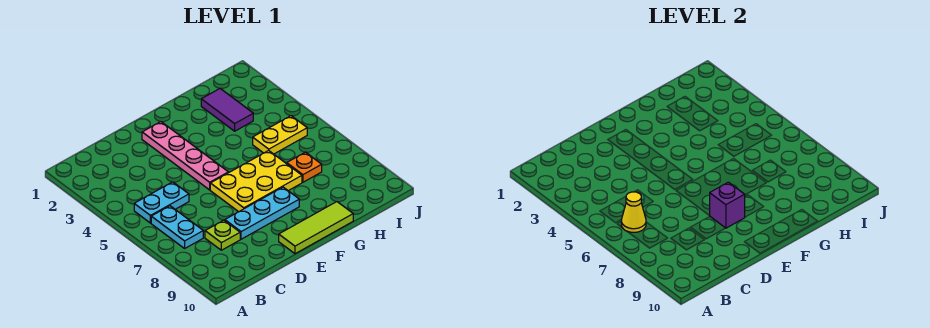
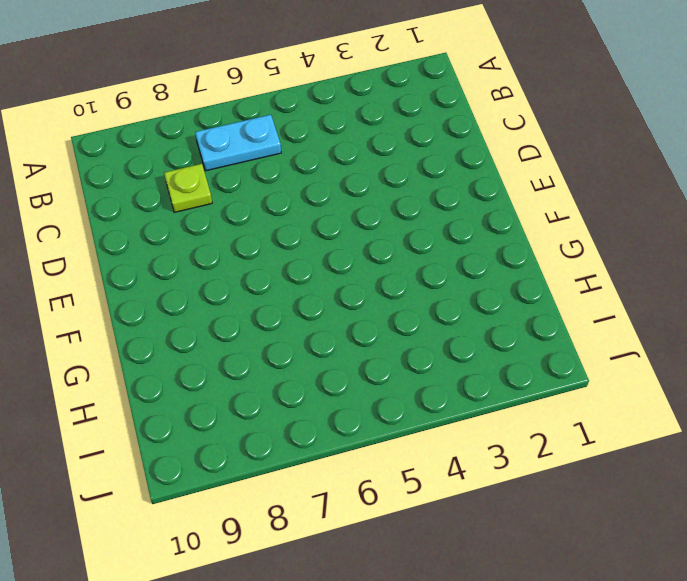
none -> cyan 1x2 plate [134,182,189,223]
none -> cyan 1x3 plate [225,187,299,239]
none -> pink 1x4 plate [142,122,228,190]

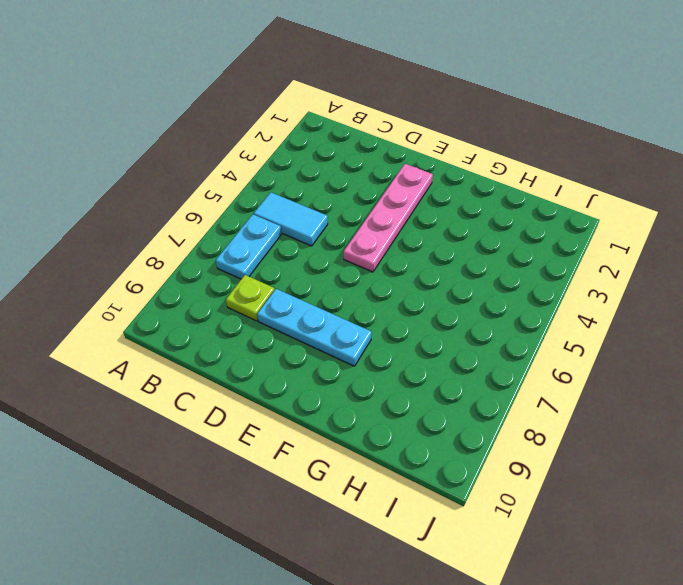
cyan 1x2 tile [254,192,328,246] -> cyan 1x2 plate [134,182,189,223]
none -> yellow 2x3 plate [210,151,302,212]
none -> lime 1x3 tile [279,202,353,254]
none -> purple 1x2 tile [201,89,253,131]

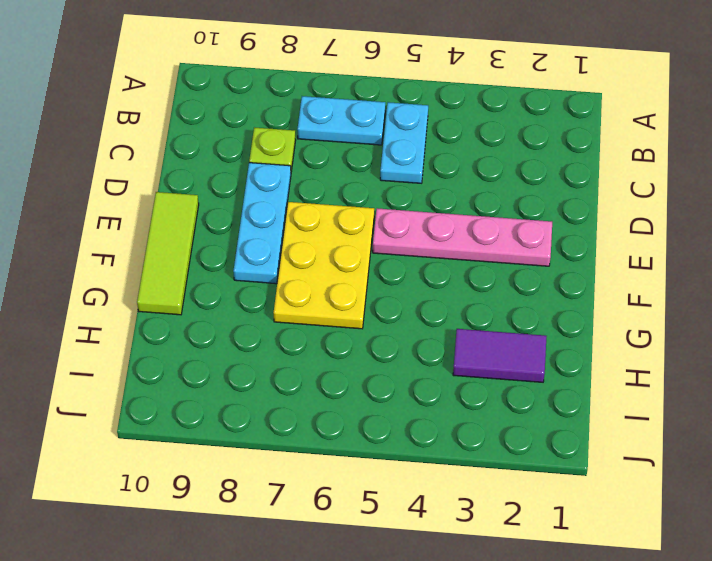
none -> yellow 1x2 plate [253,116,307,154]
none -> orange 1x1 plate [286,152,322,182]
none -> yellow 1x1 cone [621,192,646,232]

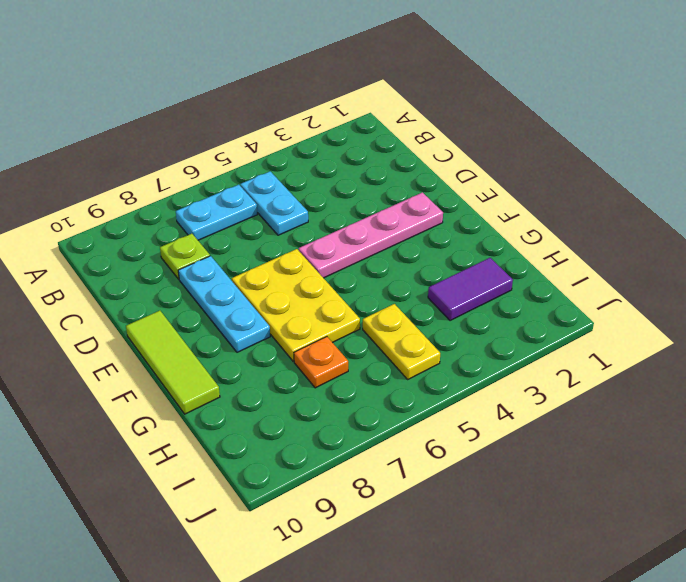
none -> yellow 1x1 cone [621,192,646,232]
none -> purple 1x1 brick [710,182,745,228]

